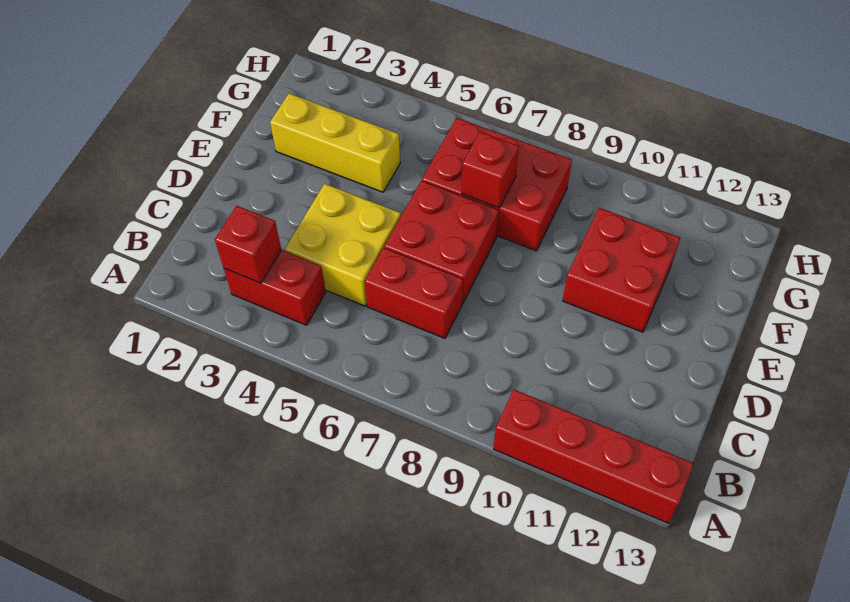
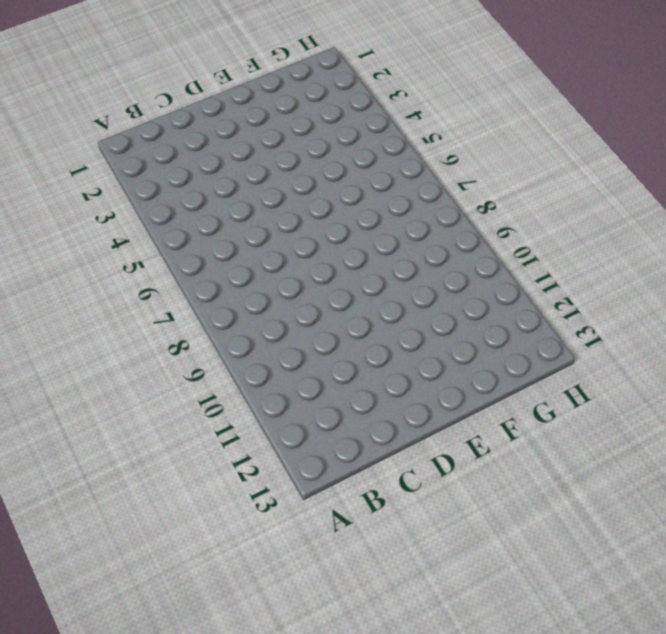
none -> red 1x4 brick [494,390,694,523]
none -> red 1x2 brick [224,250,326,325]

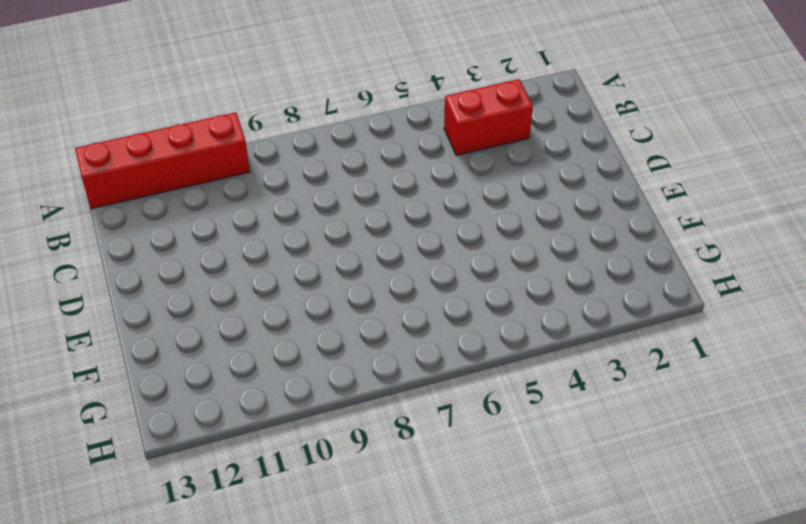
none -> yellow 2x2 brick [285,184,401,306]
none -> red 1x2 brick [365,248,463,338]

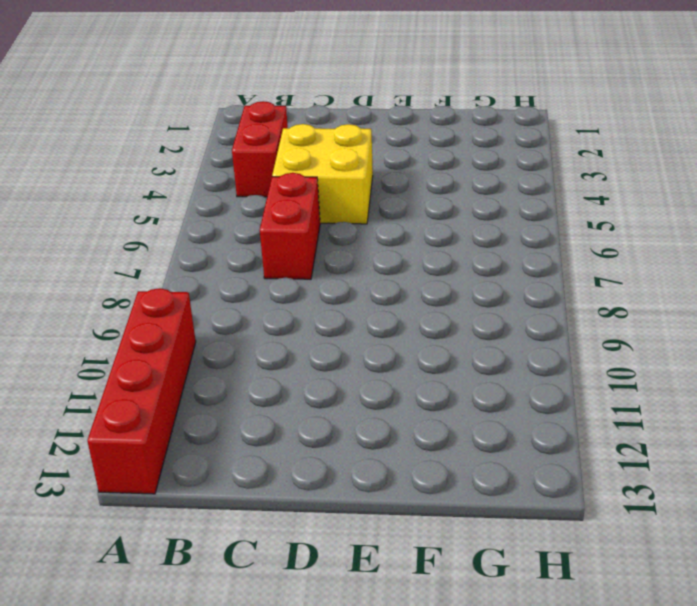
none -> red 2x2 brick [384,181,499,303]
none -> red 2x2 brick [563,208,680,332]

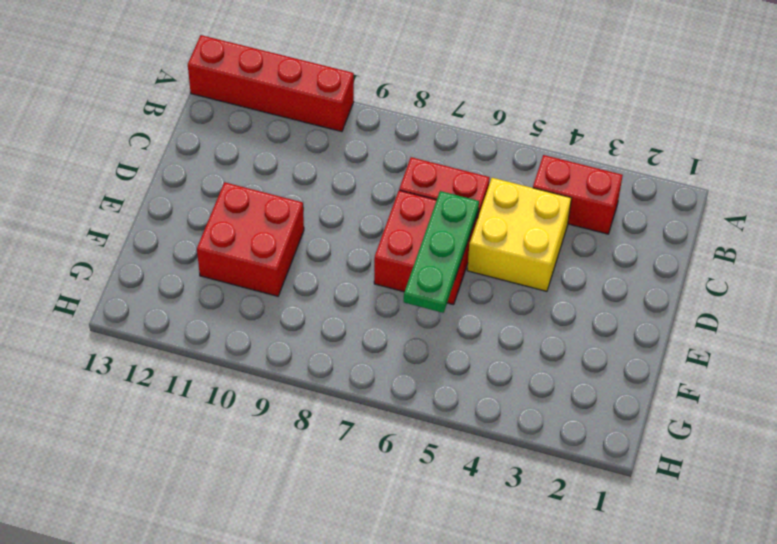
green 1x3 plate [404,191,479,313] -> none
none -> yellow 1x3 brick [270,93,400,192]
none -> red 2x3 brick [422,118,572,251]

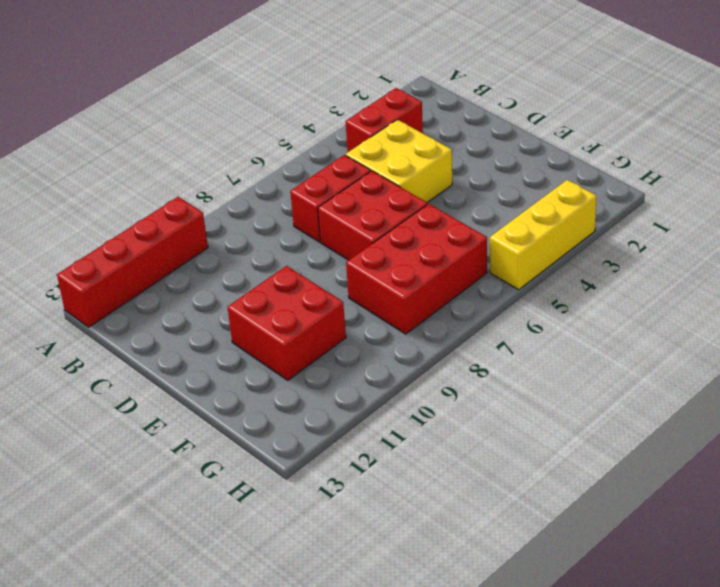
yellow 1x3 brick [490,180,597,290] -> yellow 1x3 brick moved to [270,93,400,192]
none -> red 1x1 brick [215,206,282,283]
none -> red 1x1 brick [462,132,519,208]

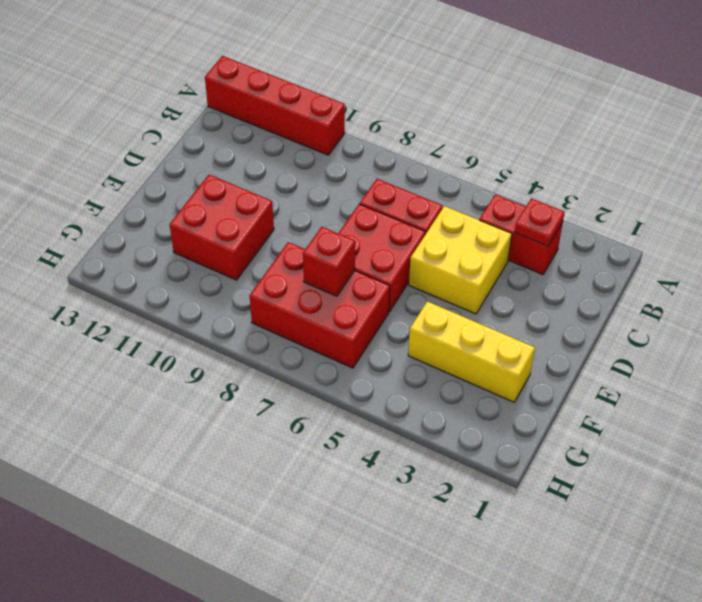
red 1x1 plate [515,198,565,246] -> red 1x1 brick [215,206,282,283]

